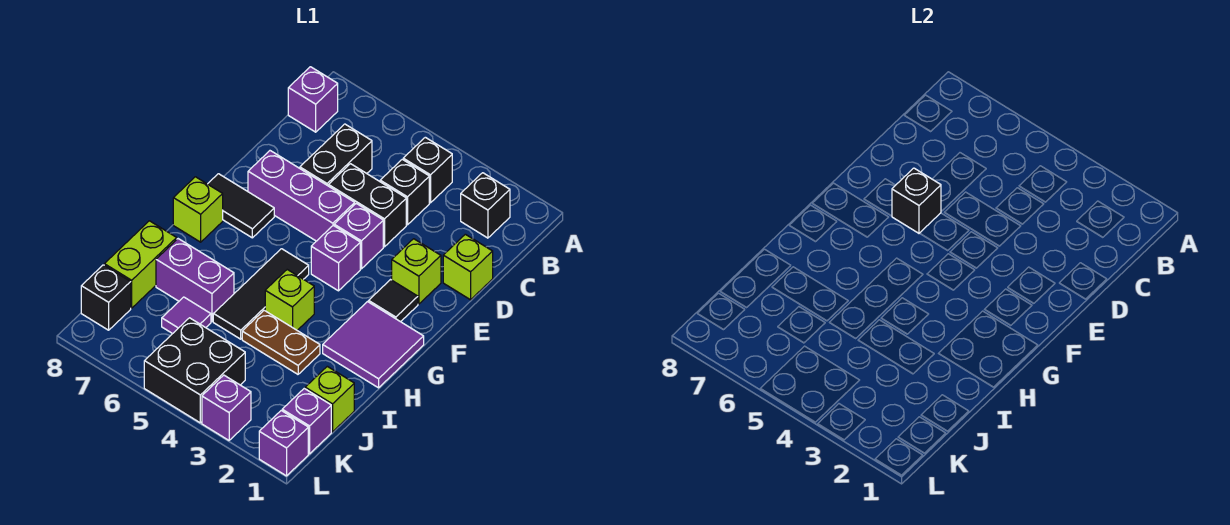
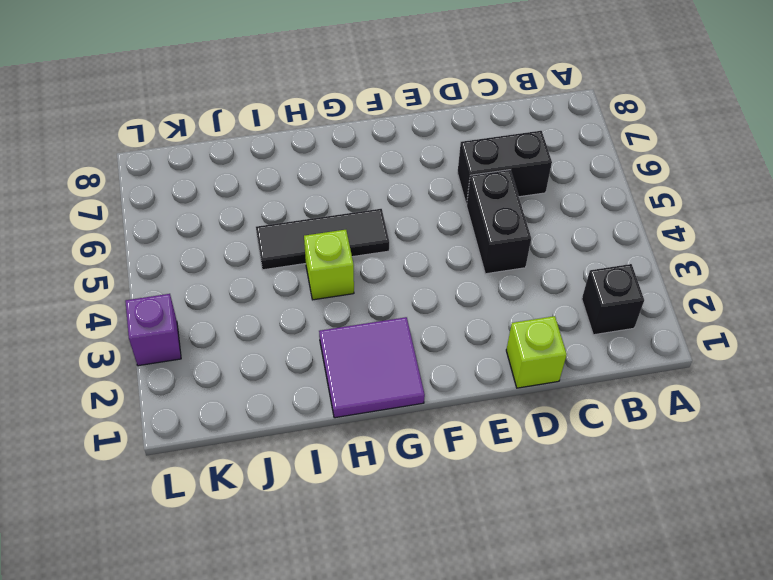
none -> black 1x1 brick [403,137,452,203]
none -> purple 1x1 brick [288,67,338,132]
none -> black 1x1 brick [380,159,429,225]

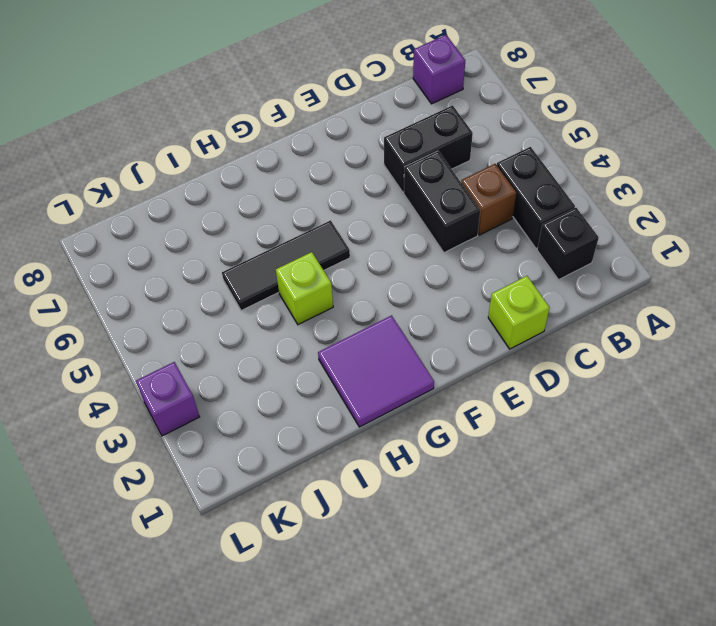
black 1x2 brick [497,147,575,248] -> black 1x1 brick [403,137,452,203]
brown 1x1 brick [461,164,516,235] -> black 1x1 brick [380,159,429,225]
none -> lime 1x1 brick [392,239,441,304]
none -> purple 1x1 brick [334,203,383,269]
none -> purple 1x3 brick [248,151,355,241]

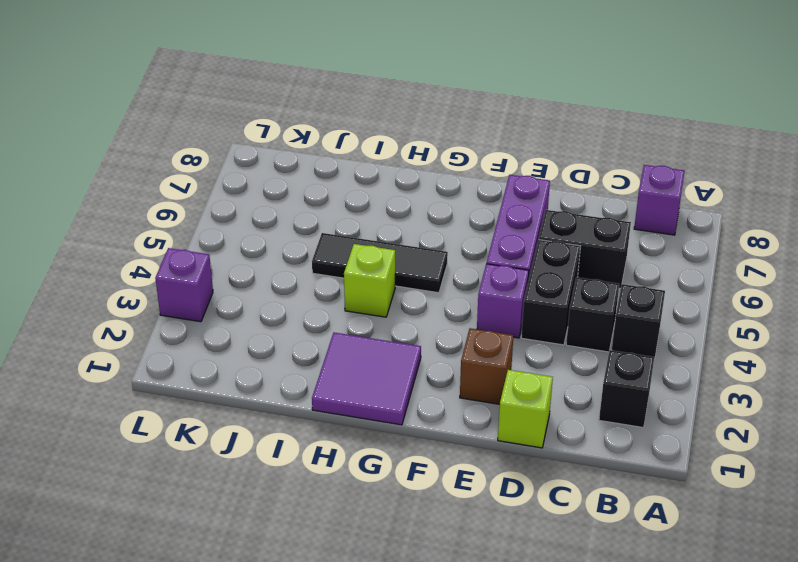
brown 1x1 brick [460,328,513,404] -> lime 1x1 brick [392,239,441,304]
none -> black 1x1 tile [369,280,418,322]
none -> purple 1x1 brick [311,225,360,291]
none -> black 1x2 tile [208,174,274,238]

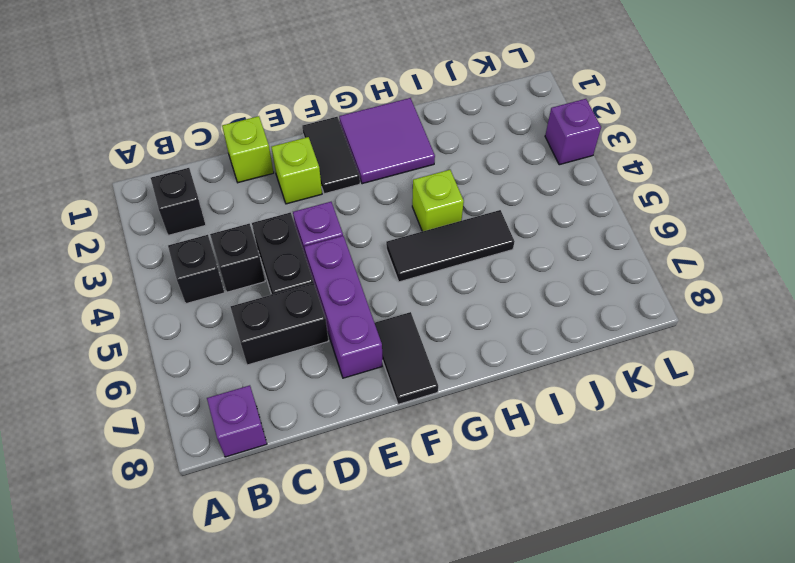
black 1x2 tile [302,117,360,194] -> black 1x1 tile [369,280,418,322]
none -> purple 1x1 brick [311,225,360,291]
none -> lime 1x1 brick [173,177,223,242]
none -> brown 1x2 plate [242,310,320,374]

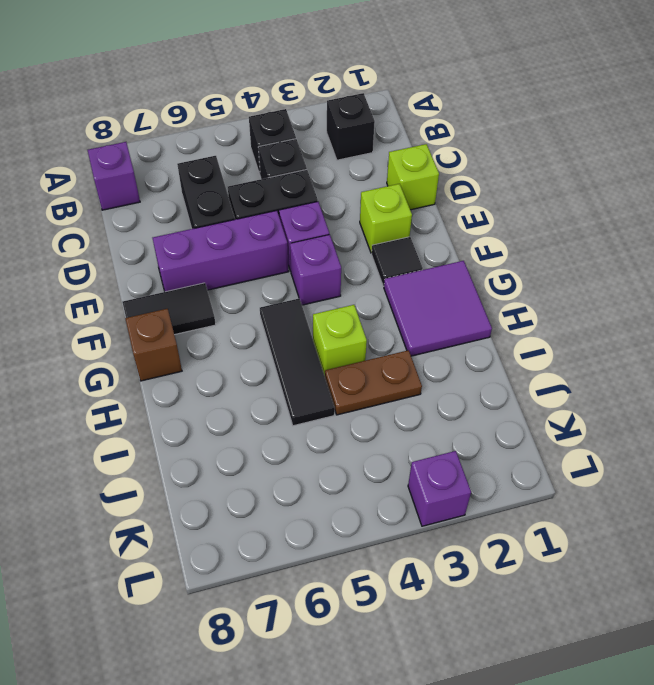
brown 1x1 brick [125,309,182,381] -> lime 1x1 brick [173,177,223,242]
none -> purple 1x2 brick [156,239,234,321]
none -> lime 1x2 brick [104,221,177,308]
none -> lime 1x1 brick [305,366,354,432]

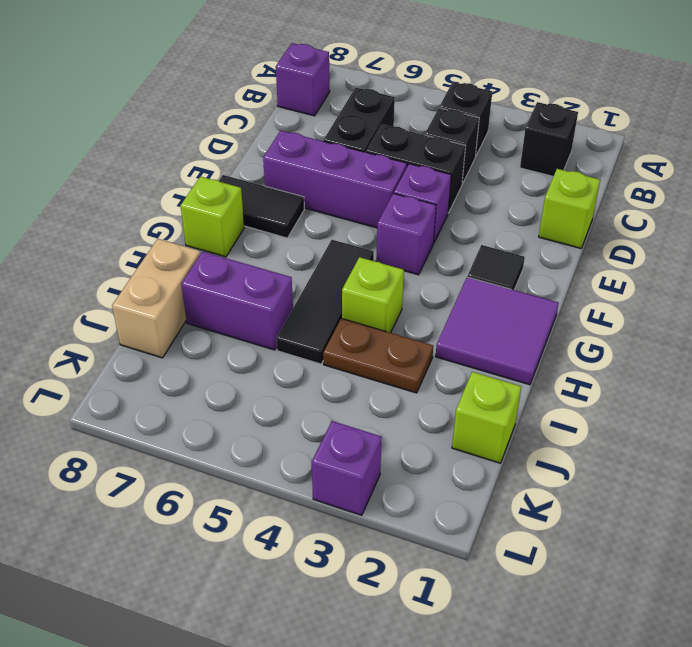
tan 1x2 brick [112,239,200,358] -> lime 1x2 brick [104,221,177,308]
none -> lime 1x1 brick [392,239,441,304]
none -> purple 1x1 tile [162,297,211,334]
none -> purple 1x1 brick [282,389,331,454]

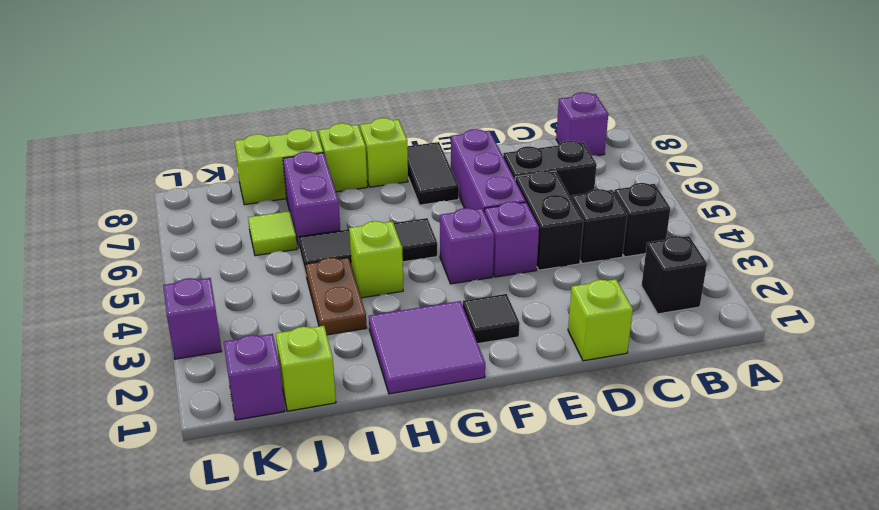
lime 1x1 brick [319,123,367,192] -> lime 1x1 brick moved to [392,239,441,304]
lime 1x1 tile [248,211,297,256] -> purple 1x1 tile [162,297,211,334]
none -> black 2x2 brick [144,318,245,423]
none -> black 1x1 brick [81,265,131,330]
none -> purple 1x1 brick [259,411,308,476]

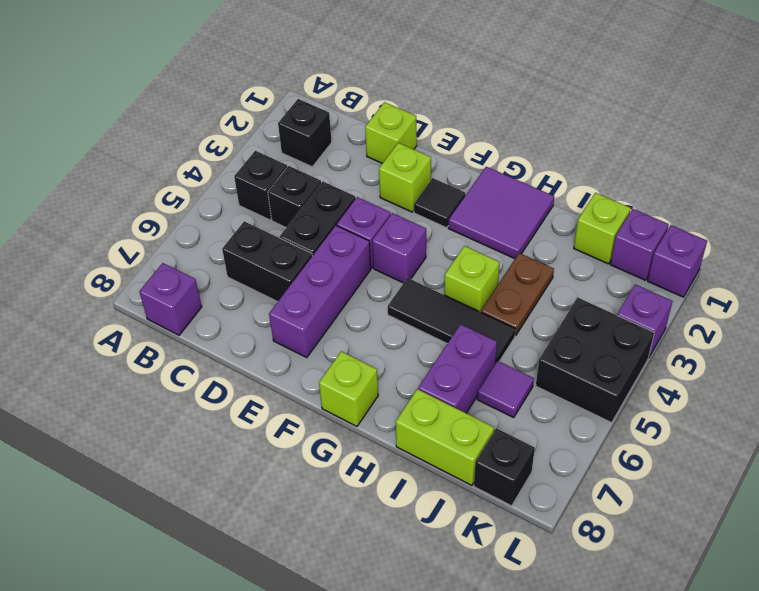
none -> black 1x2 tile [208,174,274,238]
none -> black 1x1 brick [892,168,941,233]

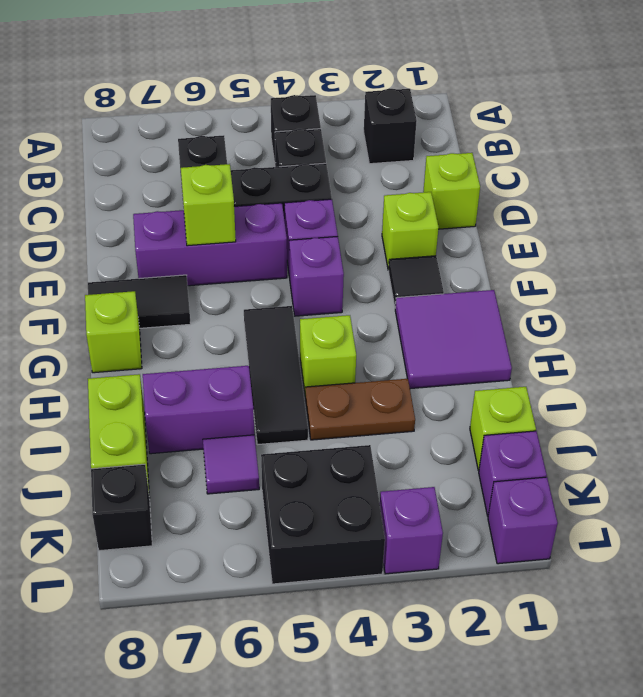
lime 1x1 brick [181,164,236,246] -> black 1x1 brick [892,168,941,233]
none -> purple 1x1 brick [288,67,338,132]

